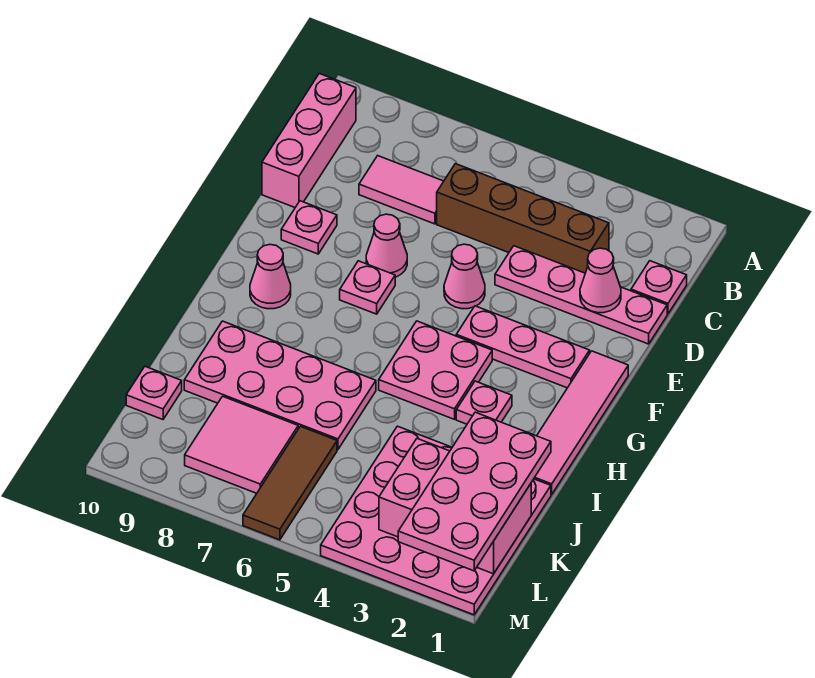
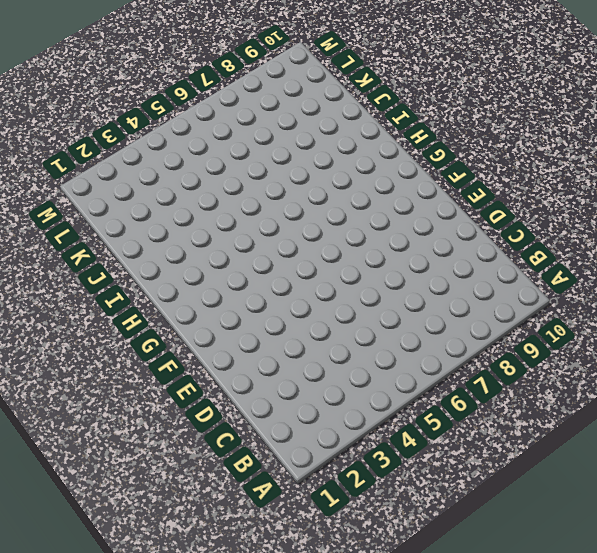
none -> pink 1x3 brick [262,74,356,207]
none -> pink 1x1 plate [631,261,687,314]
none -> brown 1x4 brick [437,164,609,273]

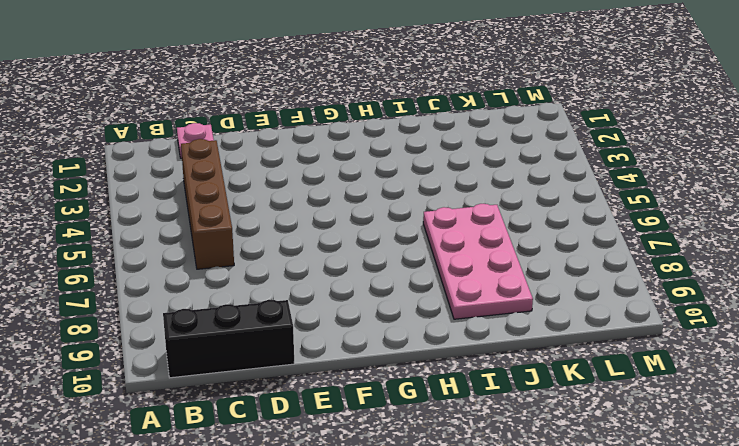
black 1x3 brick [163,300,294,378] -> pink 1x3 brick [262,74,356,207]
none -> pink 1x2 tile [359,156,444,224]
none -> pink 1x4 plate [495,246,667,344]
none -> pink 1x1 cone [444,244,485,309]

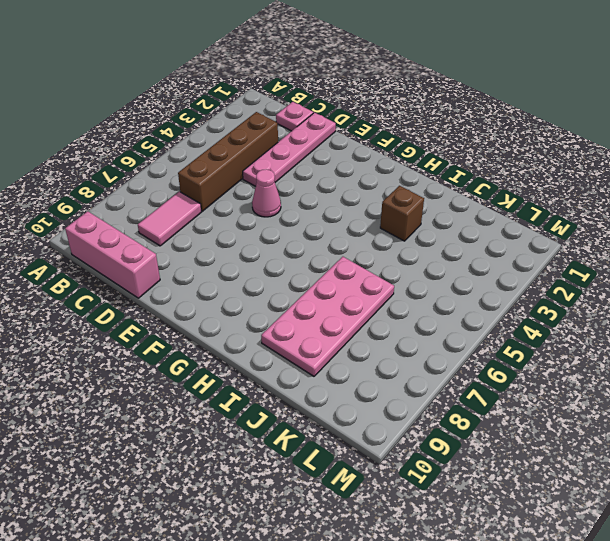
brown 1x1 brick [380,186,424,241] -> none
none -> pink 1x1 cone [366,214,407,277]
none -> pink 1x1 plate [281,201,337,254]
none -> pink 1x4 tile [534,351,628,494]

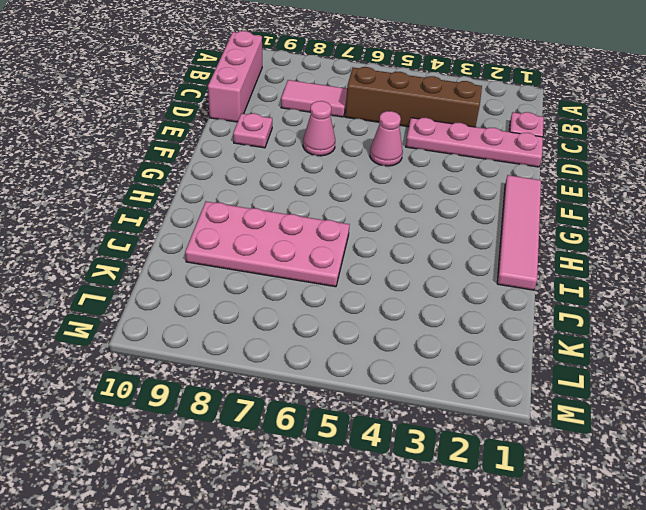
none -> pink 1x3 plate [456,306,590,388]
none -> pink 1x1 plate [340,261,395,314]
none -> pink 2x2 plate [379,321,492,419]

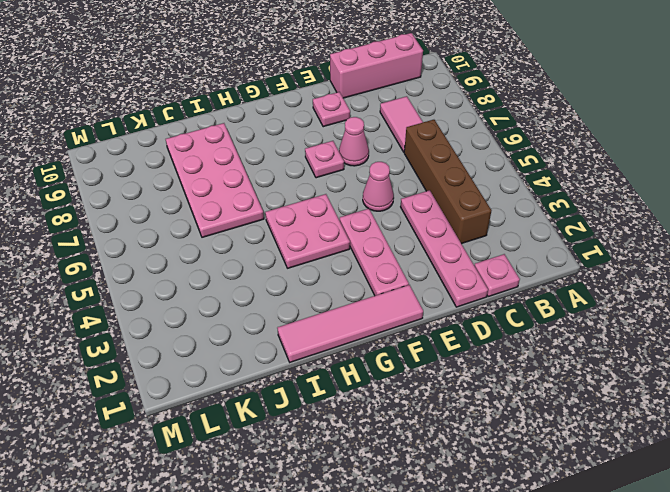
none -> pink 1x1 cone [250,244,291,309]
none -> pink 1x1 plate [456,381,512,424]
none -> pink 4x4 plate [321,426,551,615]

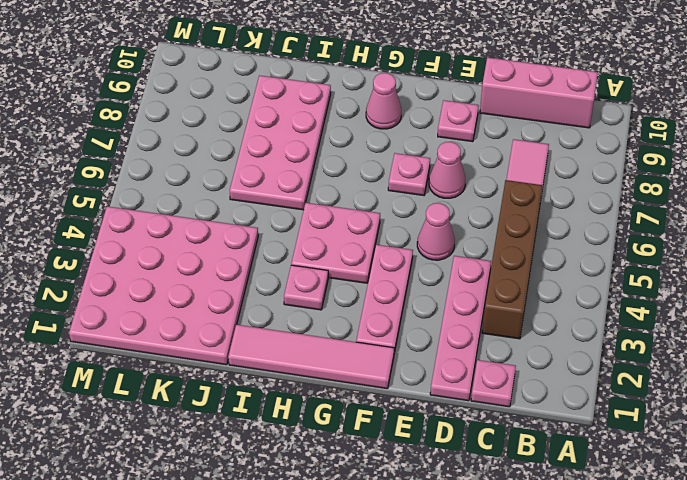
none -> brown 1x3 tile [243,426,337,540]
none -> pink 2x2 tile [185,396,298,493]
none -> pink 1x1 plate [126,367,182,420]

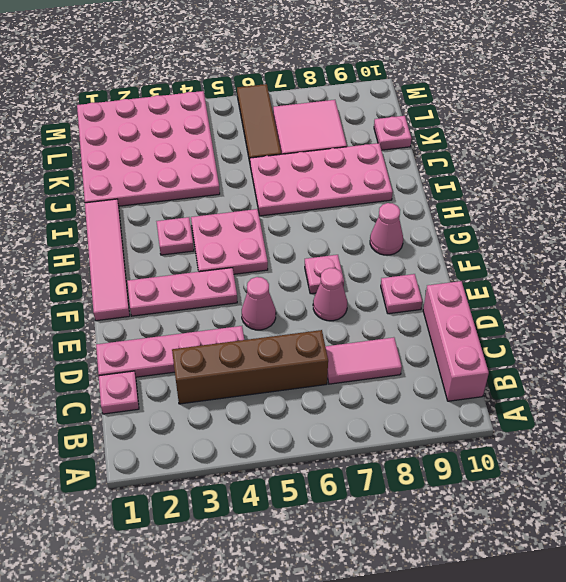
none -> pink 1x1 cone [580,248,621,313]
none -> pink 2x3 brick [379,439,531,574]
none -> pink 2x4 plate [398,412,551,571]

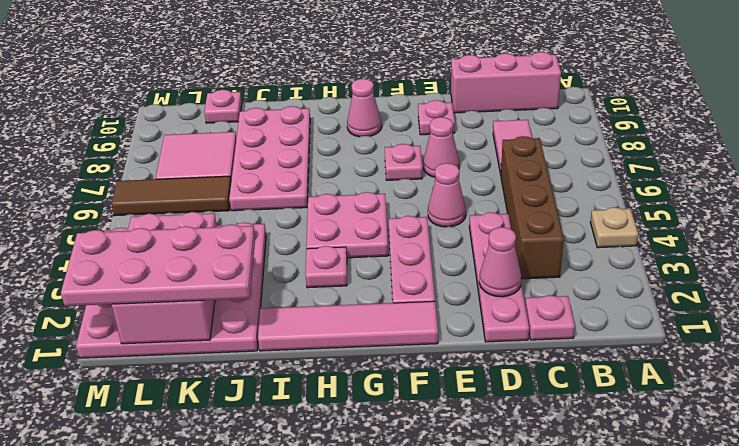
tan 1x1 plate [590,207,638,248] -> none

